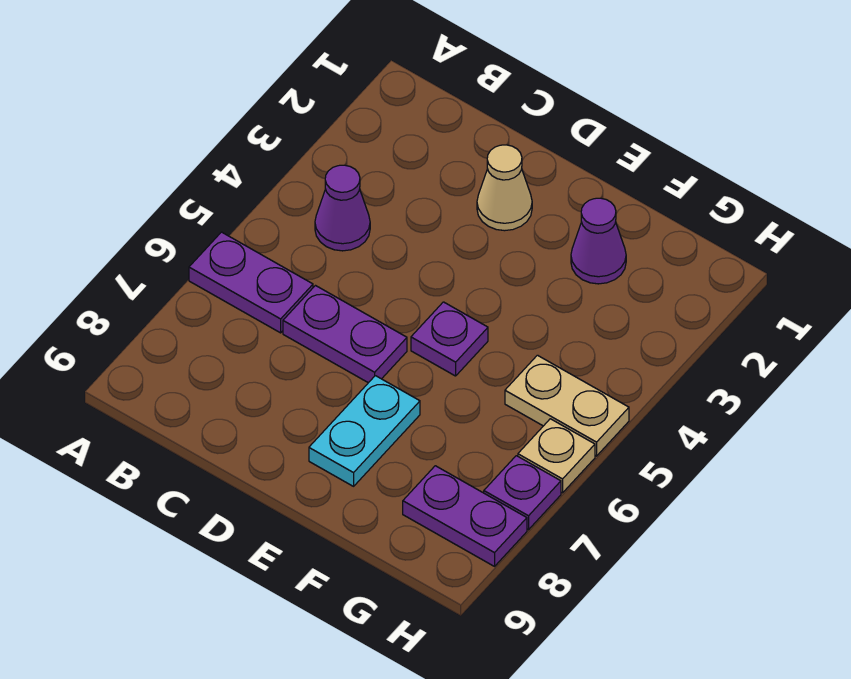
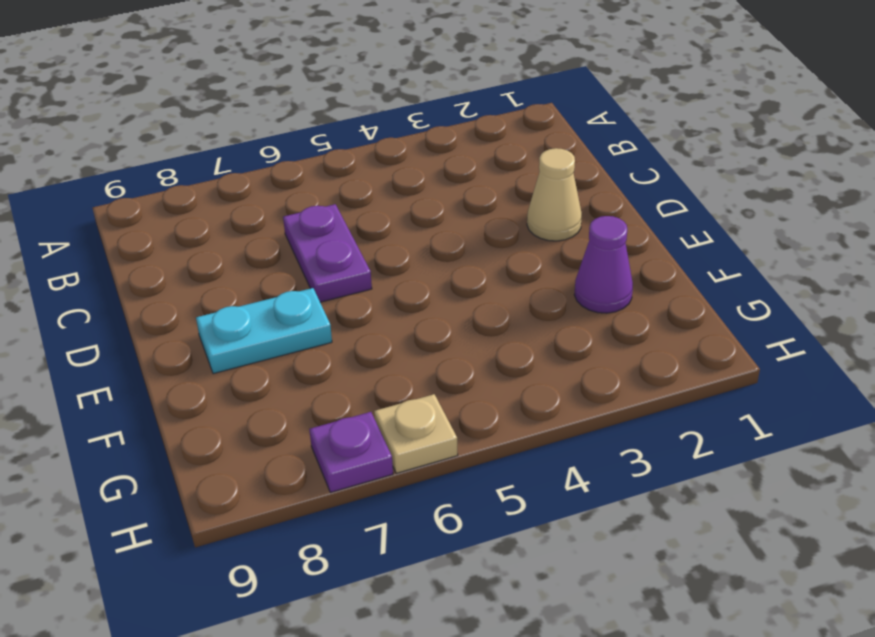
none -> purple 1x2 plate [189,232,313,333]
none -> purple 1x1 cone [315,165,370,251]

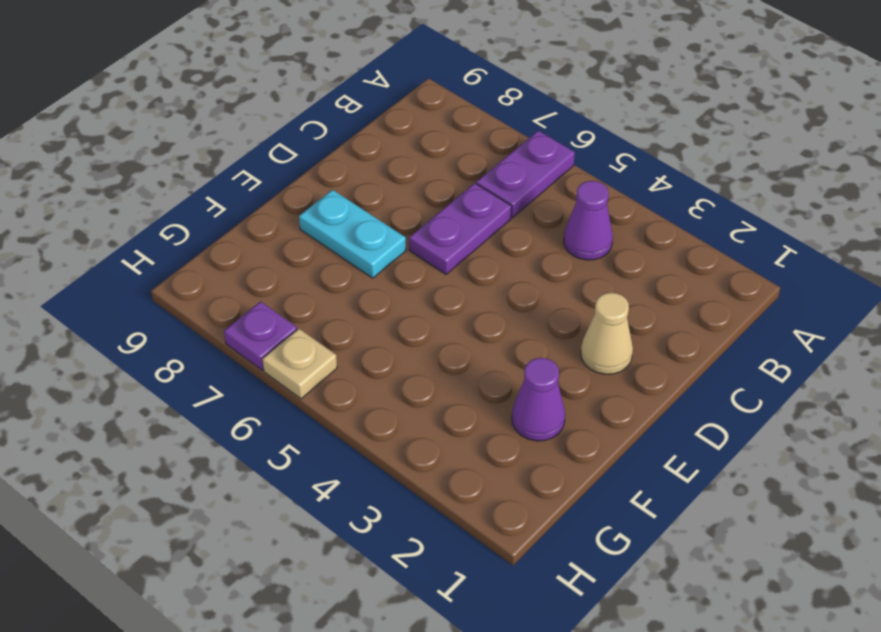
none -> purple 1x1 plate [411,302,488,376]
none -> tan 1x2 plate [505,355,629,456]

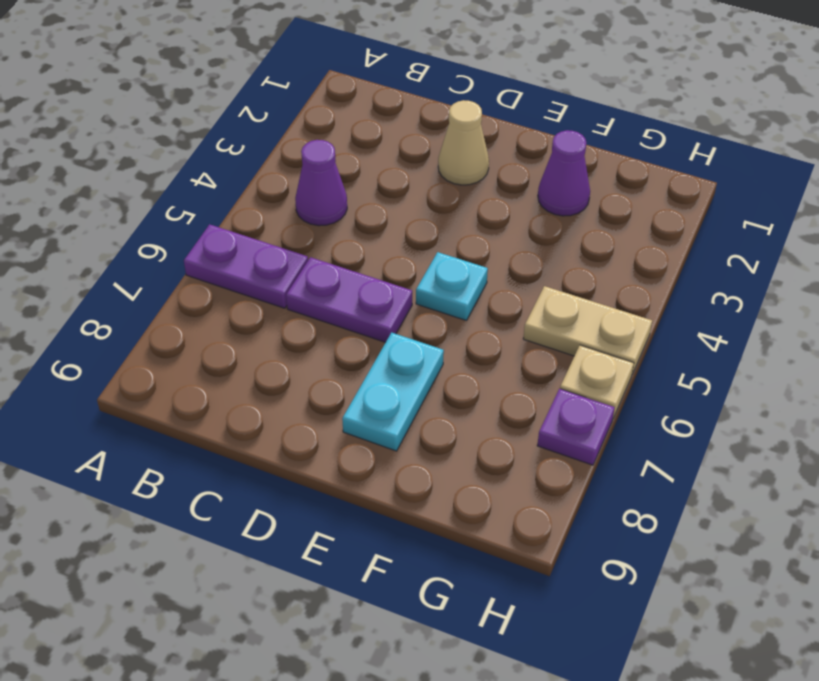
cyan 1x1 plate [416,252,488,321] -> purple 1x1 plate [411,302,488,376]
none -> purple 1x2 plate [403,466,527,566]

